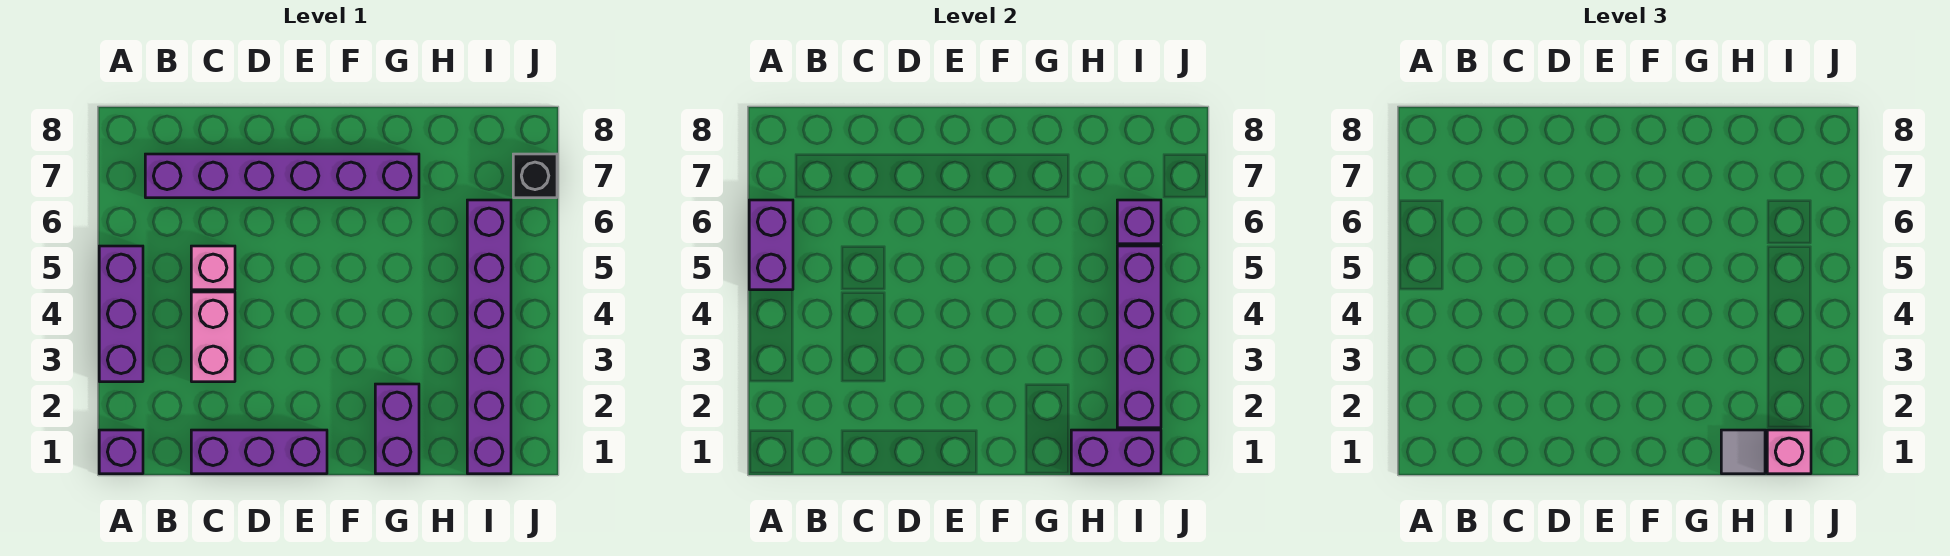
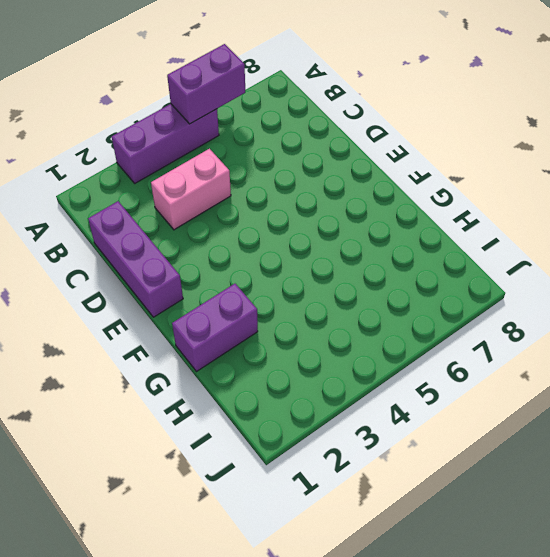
none -> purple 1x1 brick [99,430,143,474]
none -> purple 1x6 brick [145,154,419,198]
none -> pink 1x1 brick [191,246,235,290]

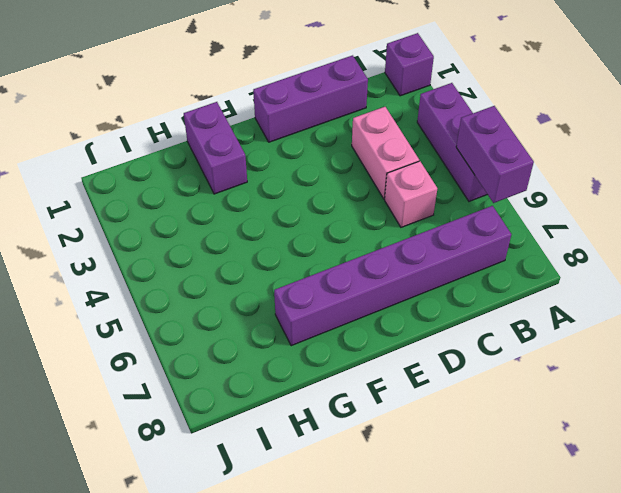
none -> purple 1x6 brick [467,200,511,474]
none -> black 1x1 brick [513,154,557,198]
none -> purple 1x2 brick [1071,430,1161,474]

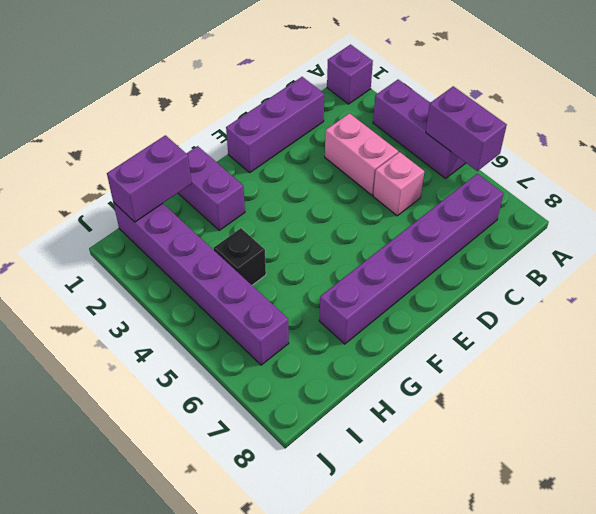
black 1x1 brick [214,228,266,285] -> black 1x1 brick moved to [513,154,557,198]
none -> purple 1x4 brick [1117,246,1161,428]
none -> purple 1x1 brick [1117,200,1161,244]
none -> grey 1x1 tile [1721,430,1765,474]

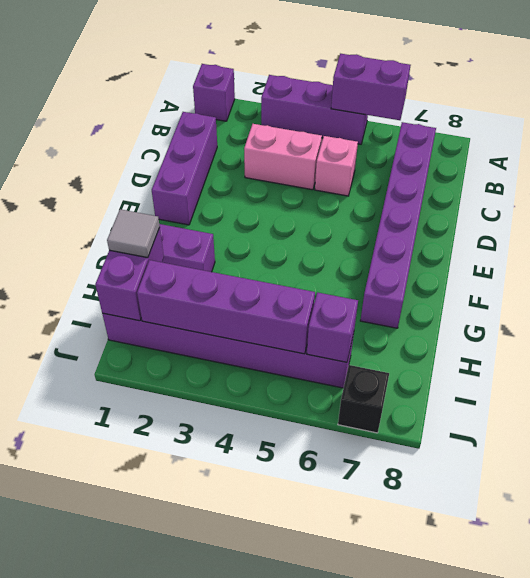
none -> pink 1x1 brick [1767,430,1811,474]

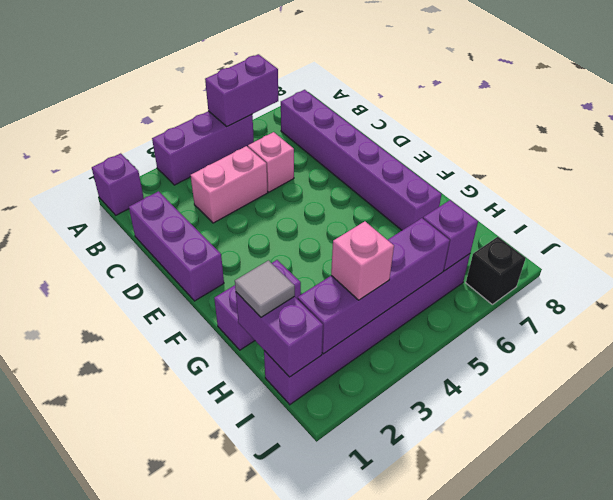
pink 1x1 brick [331,221,394,300] -> pink 1x1 brick moved to [1767,430,1811,474]

